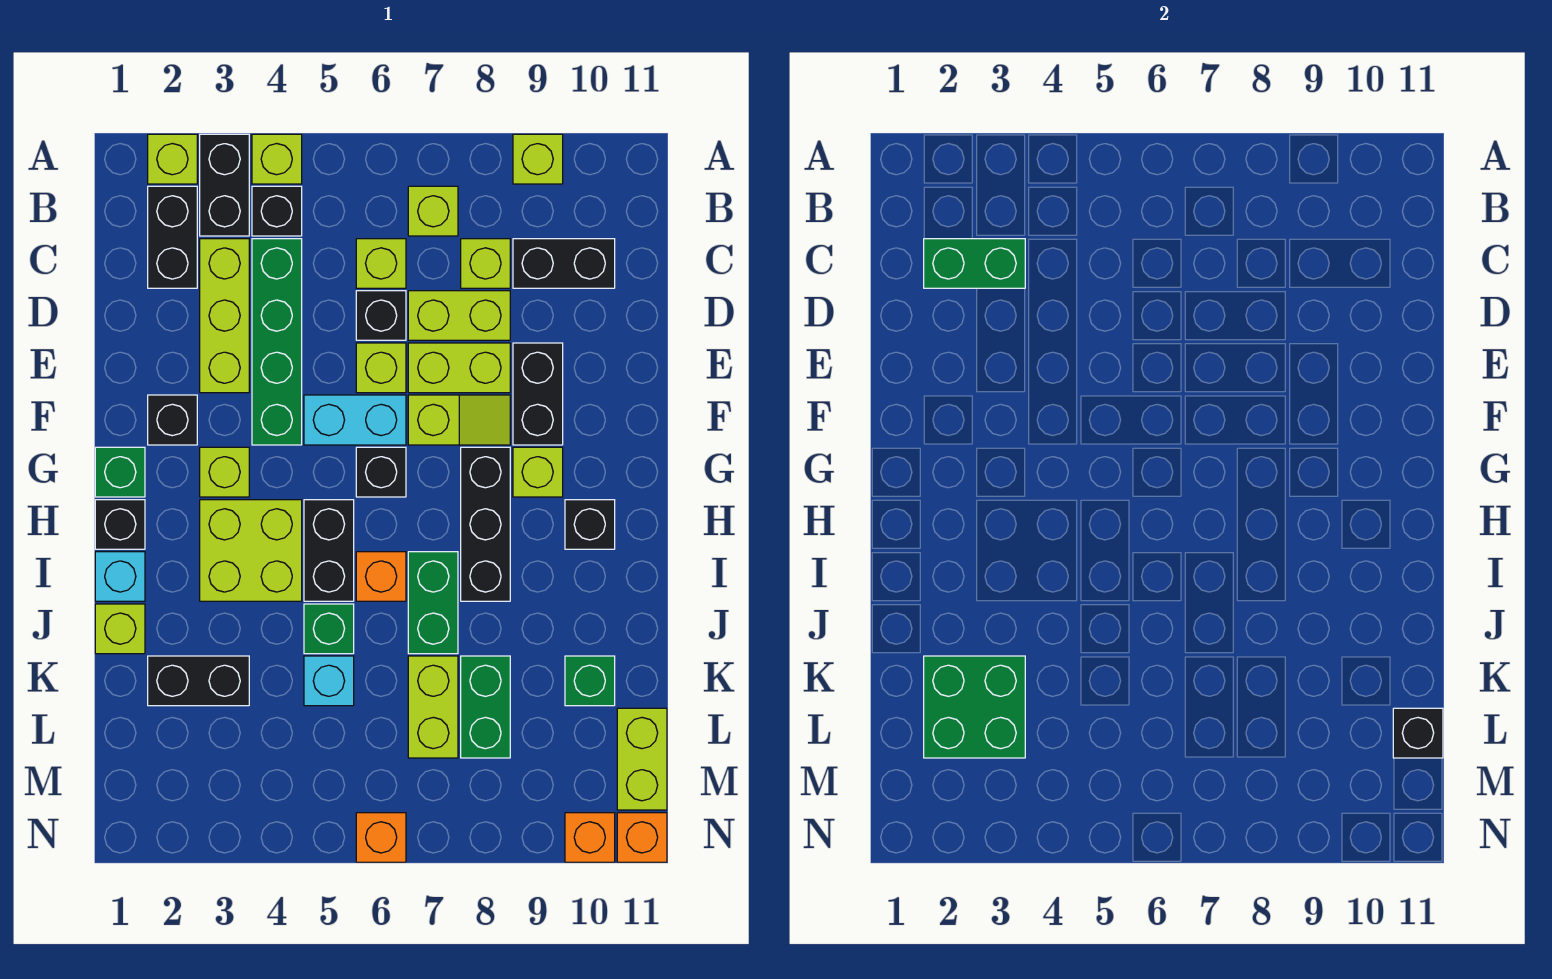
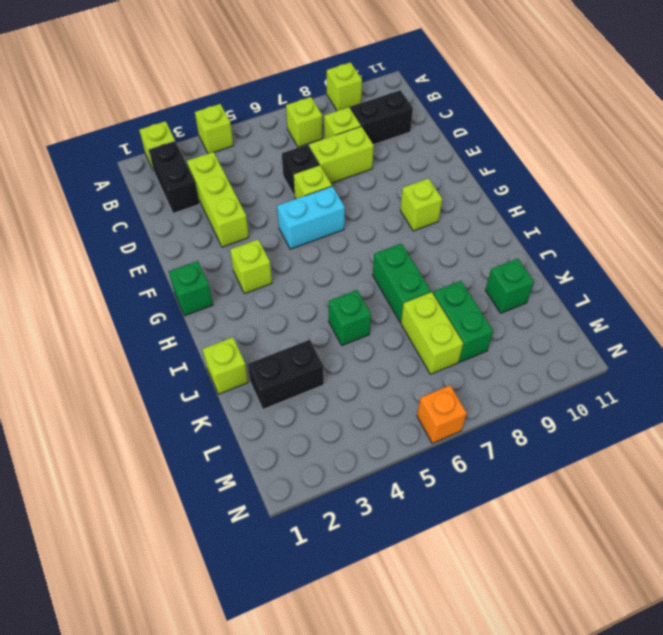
none -> black 1x2 brick [200,134,249,236]
none -> black 1x1 brick [252,186,302,236]
none -> green 1x4 brick [252,239,302,445]
none -> lime 1x1 brick [356,239,406,288]

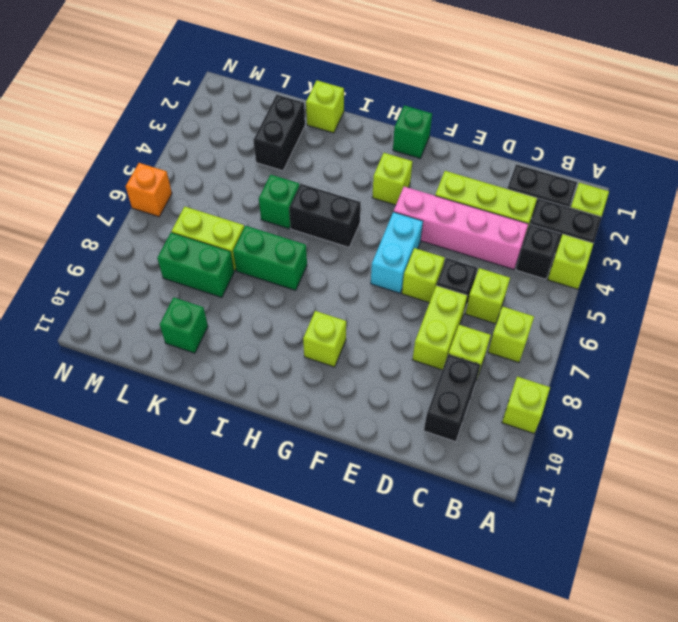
pink 1x4 brick [394,187,528,269] -> green 1x4 brick [252,239,302,445]
none -> lime 1x2 brick [408,343,510,393]
none -> black 1x2 brick [513,343,563,445]
none -> black 1x1 brick [148,395,197,445]
none -> lime 1x2 slope [408,395,510,445]

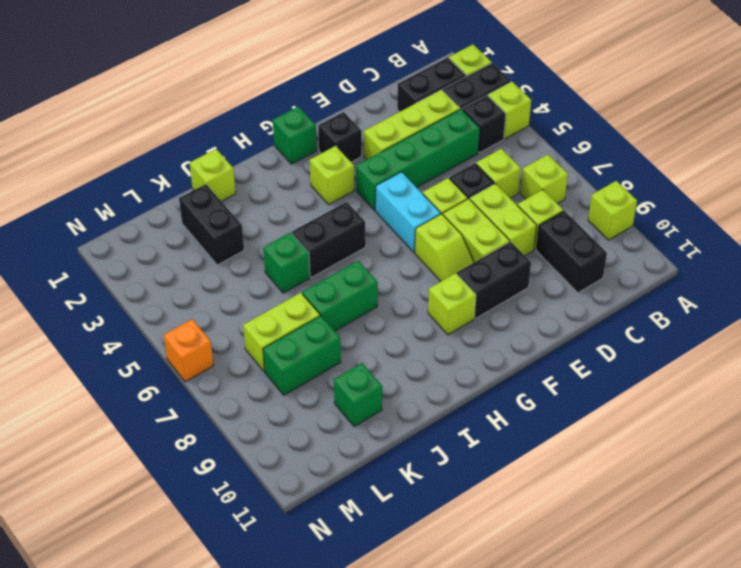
none -> black 1x1 brick [356,447,406,497]
none -> black 1x3 brick [461,447,510,601]
none -> black 1x1 brick [95,500,145,549]
none -> lime 2x2 brick [200,500,302,601]

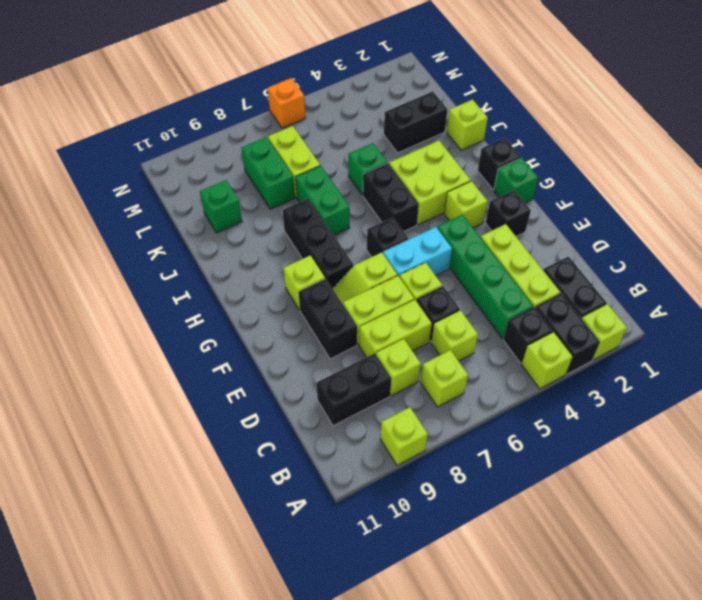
none -> black 1x1 brick [565,500,615,549]
none -> cyan 1x1 brick [95,552,145,601]
none -> orange 1x1 brick [356,552,406,601]
none -> cyan 1x1 brick [304,656,354,706]

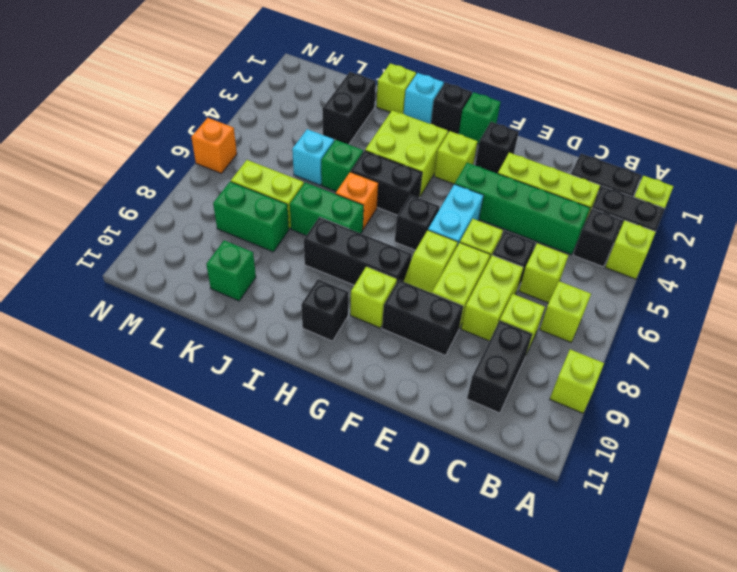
none -> lime 1x2 brick [617,708,667,810]
none -> orange 1x1 brick [565,813,615,862]
none -> orange 1x1 brick [617,813,667,862]
none -> green 1x2 brick [924,239,1025,288]

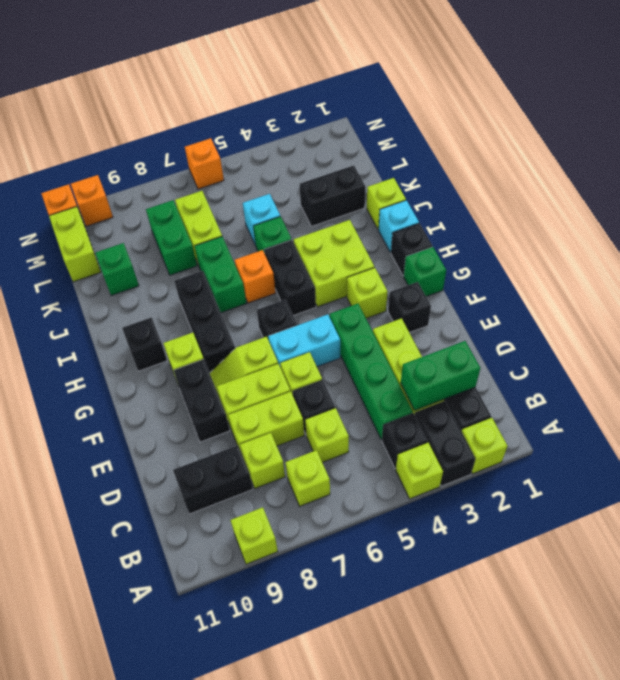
none -> green 2x2 brick [924,656,1025,758]
none -> black 1x1 brick [1393,708,1443,758]

